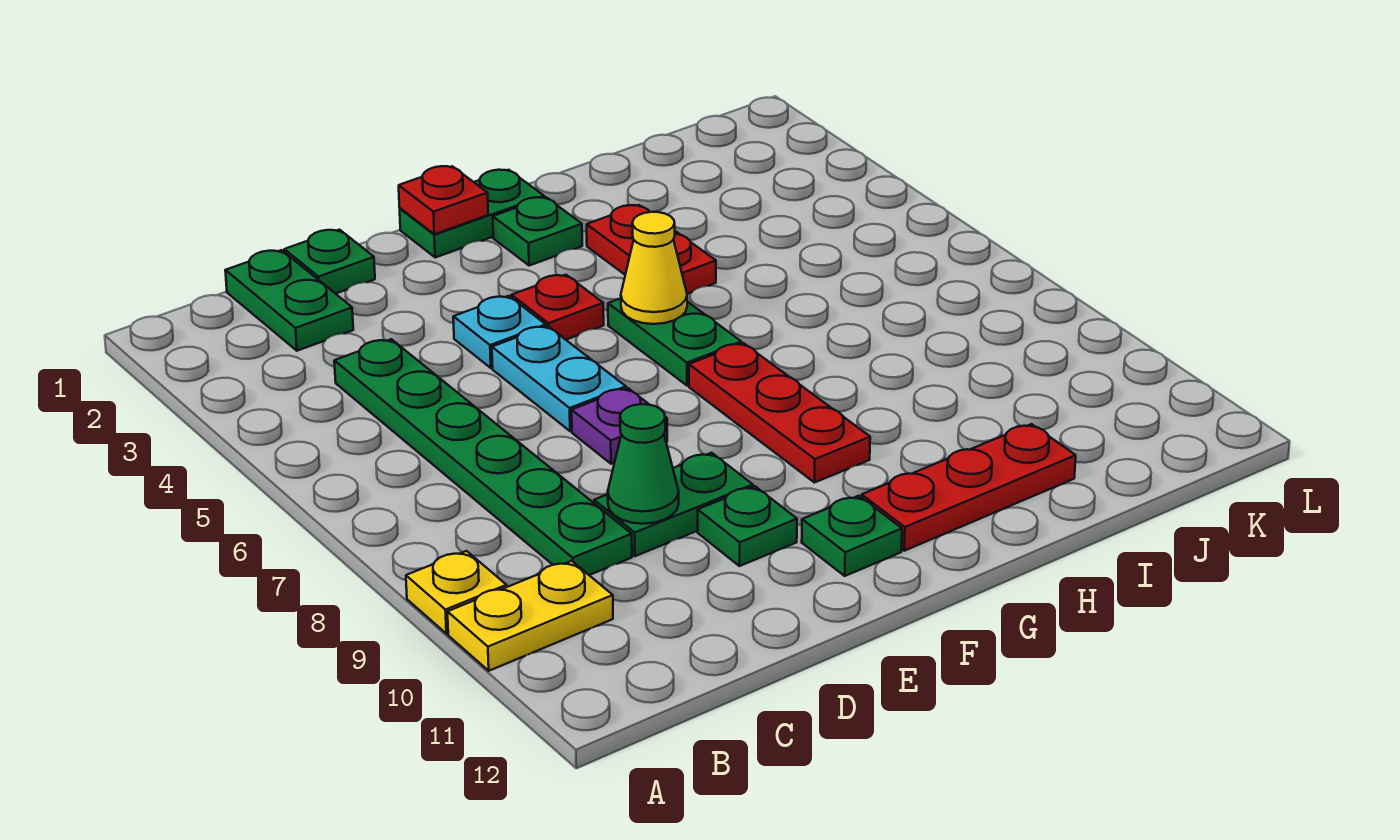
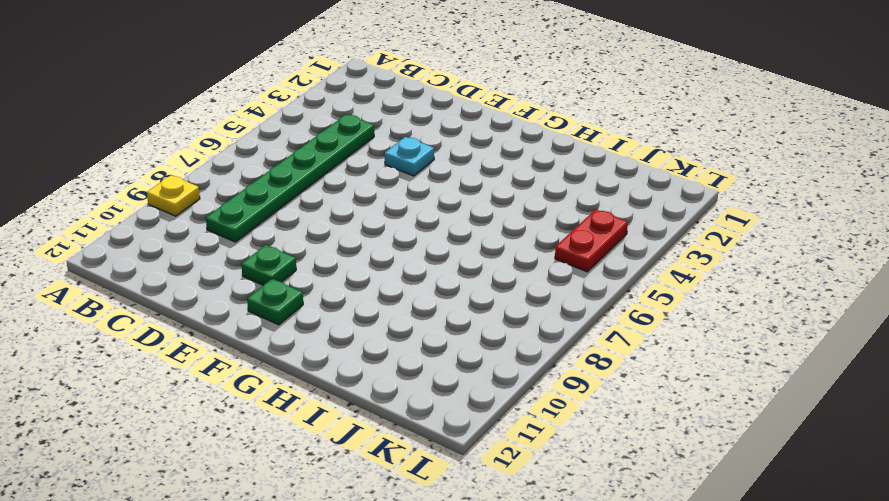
red 1x2 plate [555,210,628,272] -> red 1x2 plate moved to [587,205,716,294]
none -> yellow 1x2 plate [448,561,613,671]
none -> green 1x2 plate [225,250,353,351]
none -> green 1x1 plate [284,230,375,294]

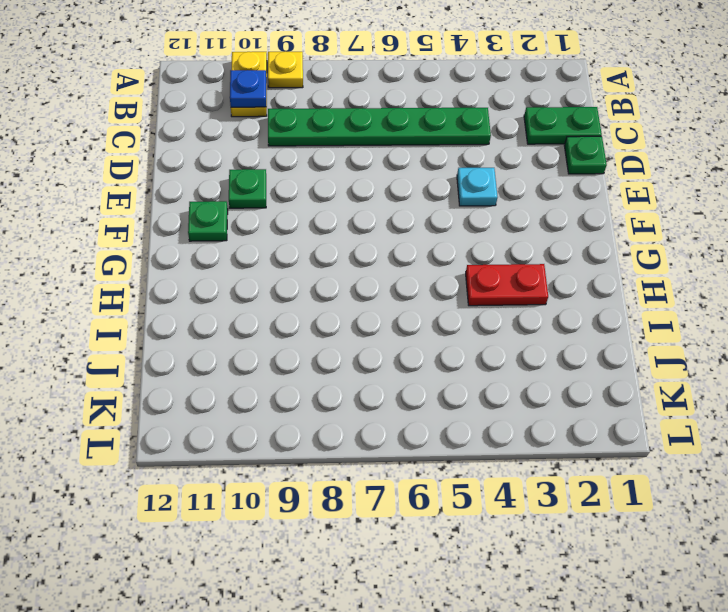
blue 1x1 plate [230,70,266,107] -> none
none -> green 1x2 plate [594,453,753,556]
none -> cyan 1x2 plate [492,326,626,431]
none -> purple 1x1 plate [572,388,667,464]

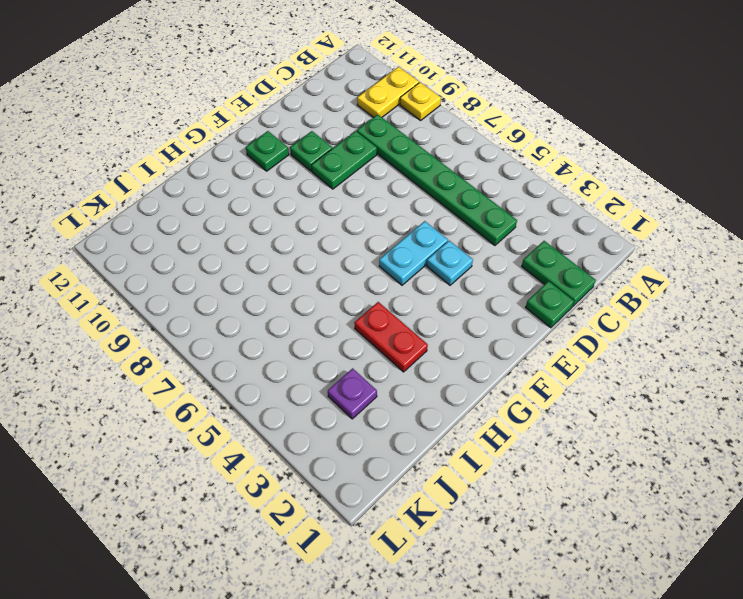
cyan 1x2 plate [379,221,448,285] -> cyan 1x2 plate turned to [492,326,626,431]
purple 1x1 plate [328,368,377,419] -> purple 1x1 plate moved to [572,388,667,464]
none -> green 1x2 plate [400,170,544,258]
none -> red 1x1 plate [512,275,604,340]
none -> green 1x1 plate [493,197,582,266]

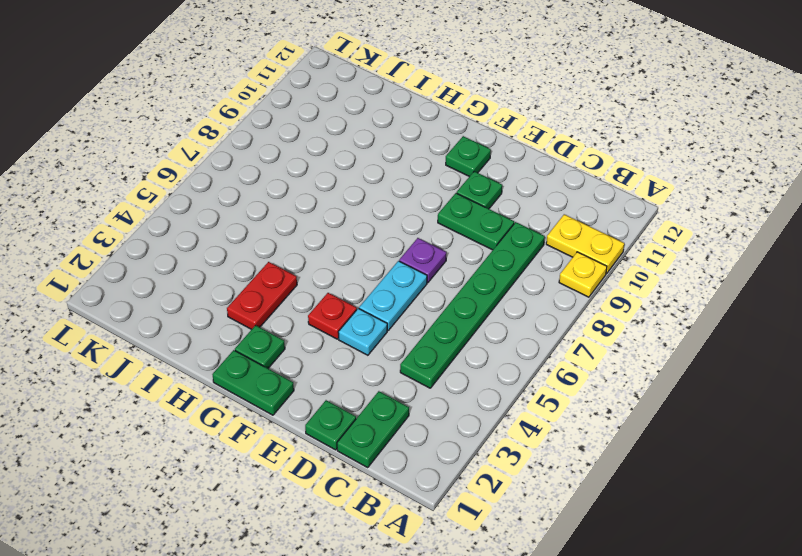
none -> green 1x2 plate [608,298,741,386]
none -> red 1x3 plate [689,343,870,483]
none -> red 1x3 plate [861,424,1076,551]

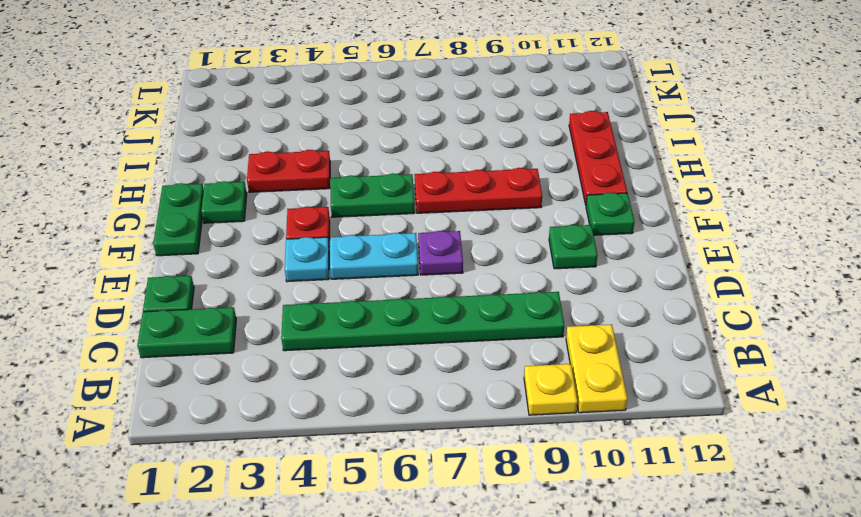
none -> green 1x2 plate [594,453,753,556]
none -> green 1x1 cone [608,404,679,524]
none -> red 1x1 plate [399,166,488,234]

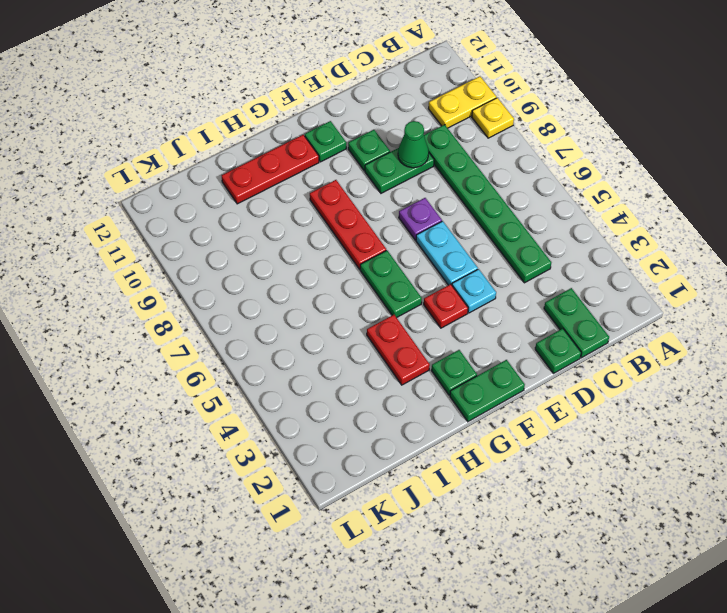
none -> red 1x1 plate [399,166,488,234]
none -> yellow 1x1 cone [621,212,687,324]

